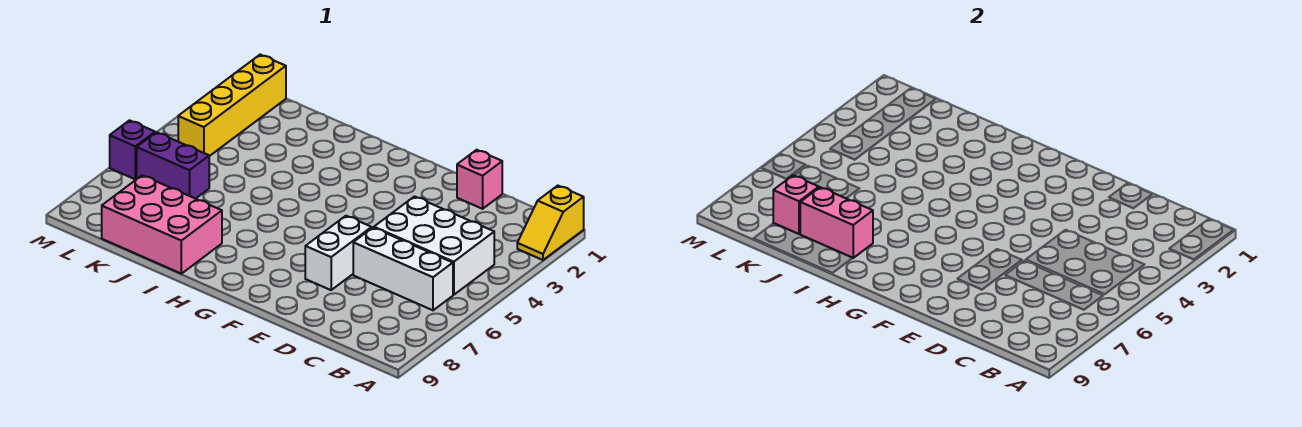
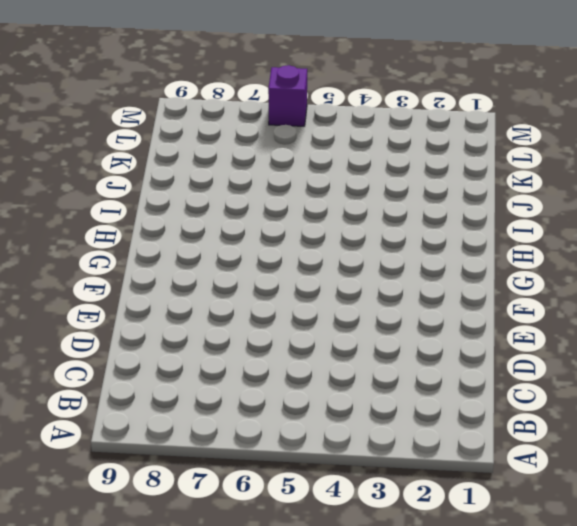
none -> yellow 1x2 slope [517,186,584,260]
none -> white 2x3 brick [374,197,494,295]

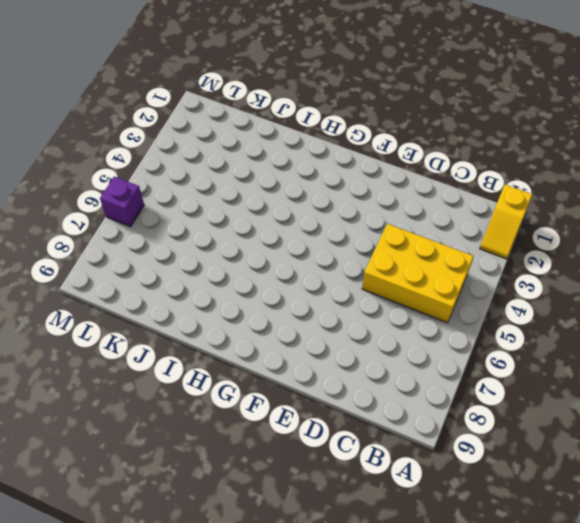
yellow 2x3 brick [362,224,474,323] -> white 2x3 brick [374,197,494,295]
none -> white 1x3 brick [353,228,453,310]
none -> pink 1x1 brick [457,150,502,209]

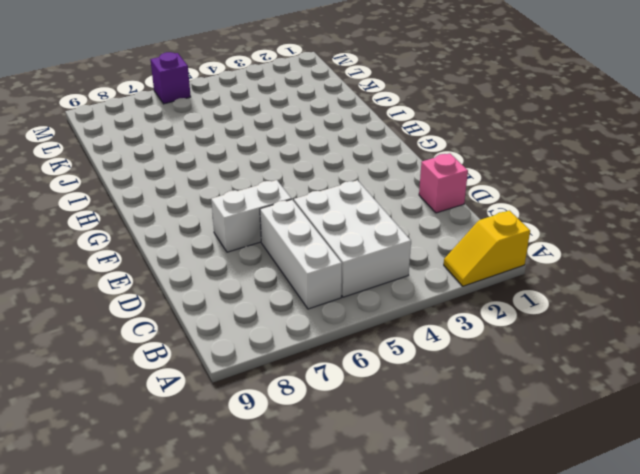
none -> pink 2x3 brick [102,175,222,274]
none -> purple 1x2 brick [137,132,209,199]

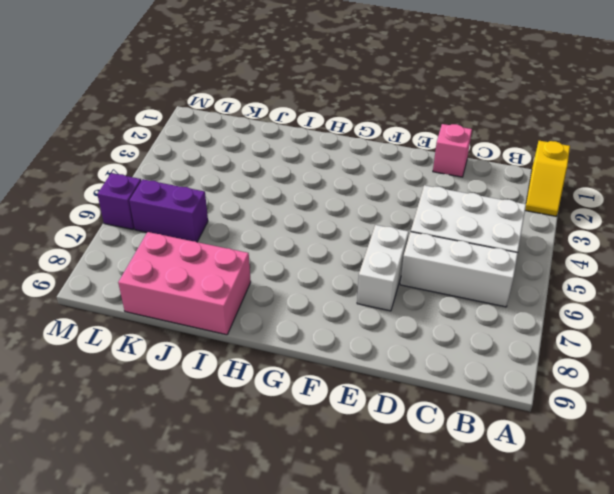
none -> yellow 1x4 brick [178,55,286,156]
none -> pink 1x2 brick [800,187,873,258]

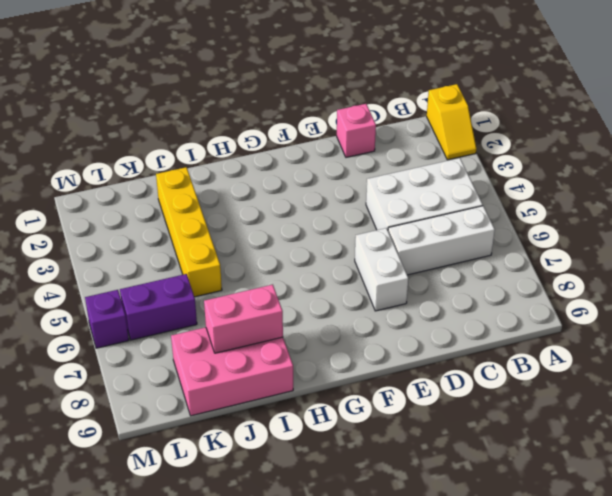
yellow 1x4 brick [156,167,222,297] -> yellow 1x4 brick moved to [178,55,286,156]
none -> pink 1x1 brick [773,175,819,234]

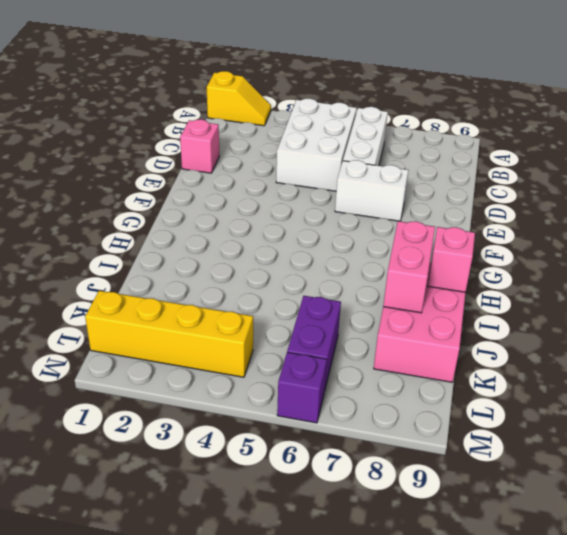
pink 1x1 brick [428,227,475,292] -> pink 1x1 brick moved to [773,175,819,234]

